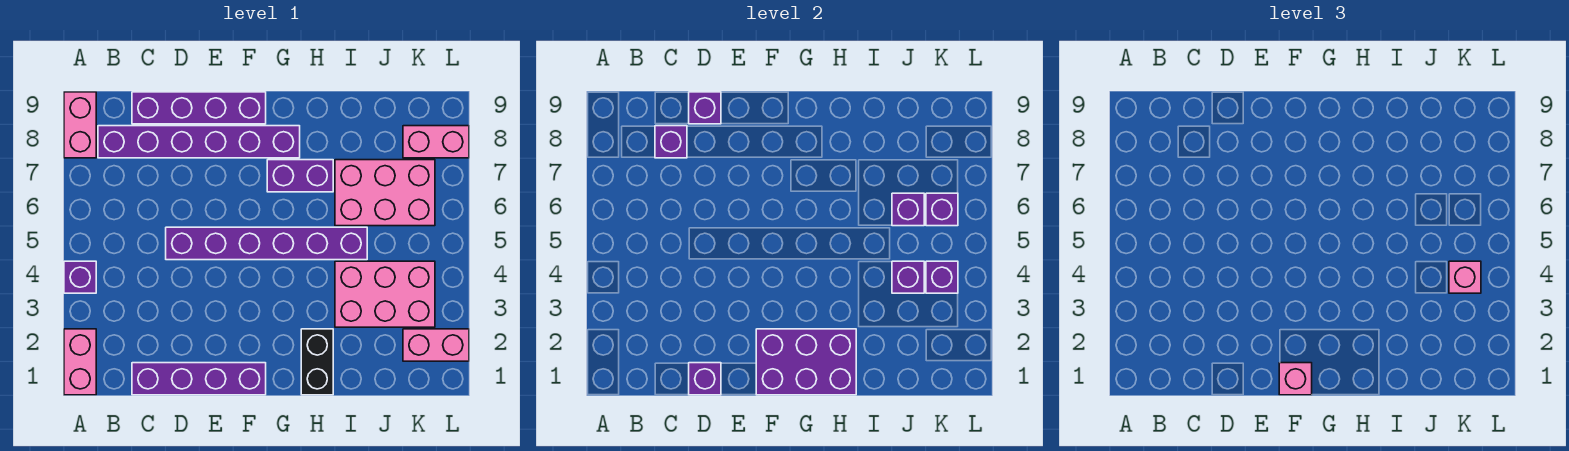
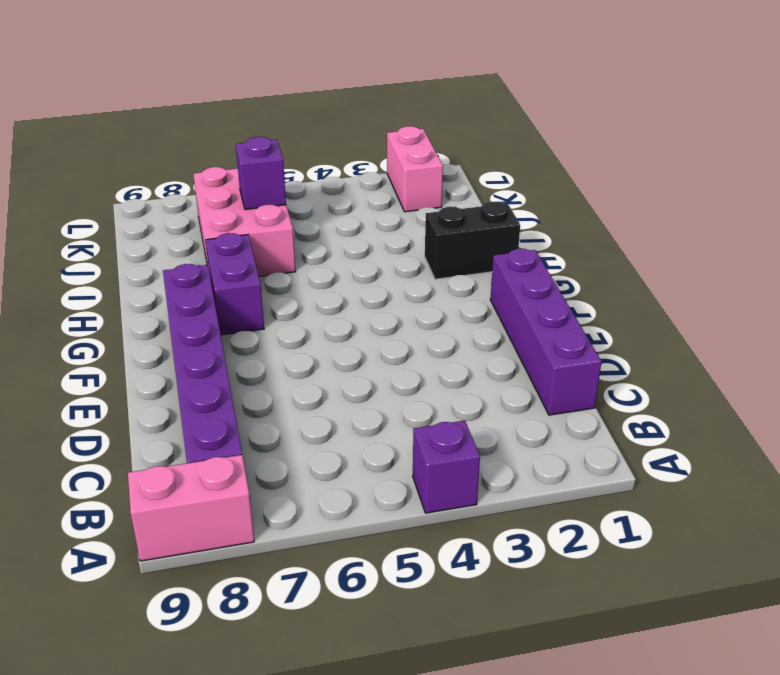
none -> pink 1x2 brick [64,329,96,395]
none -> purple 1x4 brick [132,92,266,124]
none -> purple 1x6 brick [166,227,367,260]

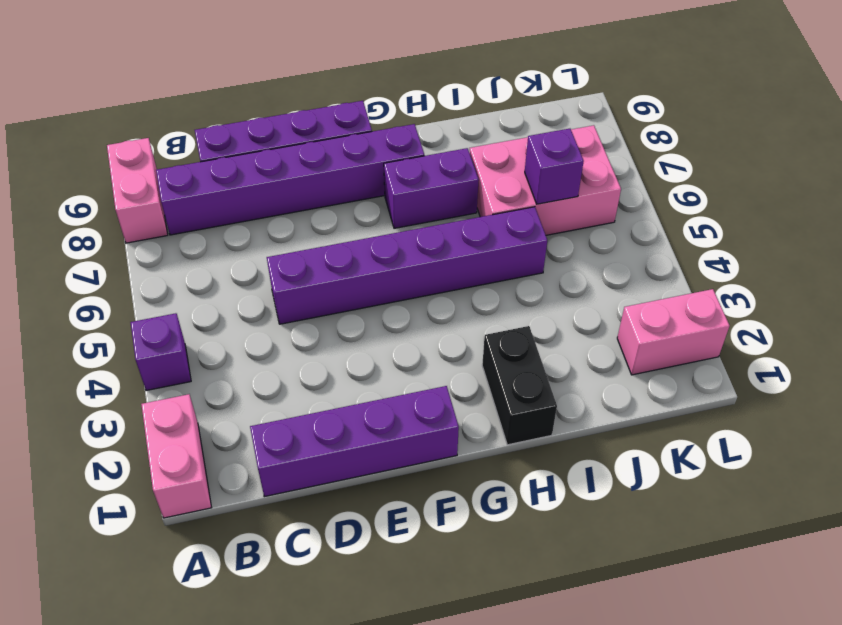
none -> pink 2x3 brick [335,261,435,327]
none -> pink 1x2 brick [403,126,469,158]
none -> purple 1x1 brick [655,126,687,158]

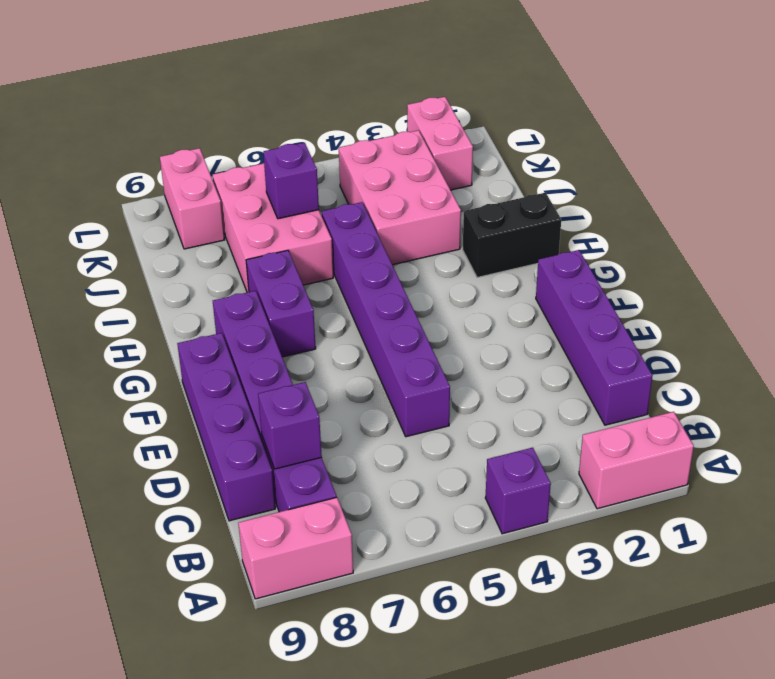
none -> purple 1x1 brick [689,363,721,395]
none -> purple 1x1 brick [689,92,721,124]
none -> purple 2x3 brick [756,329,856,395]

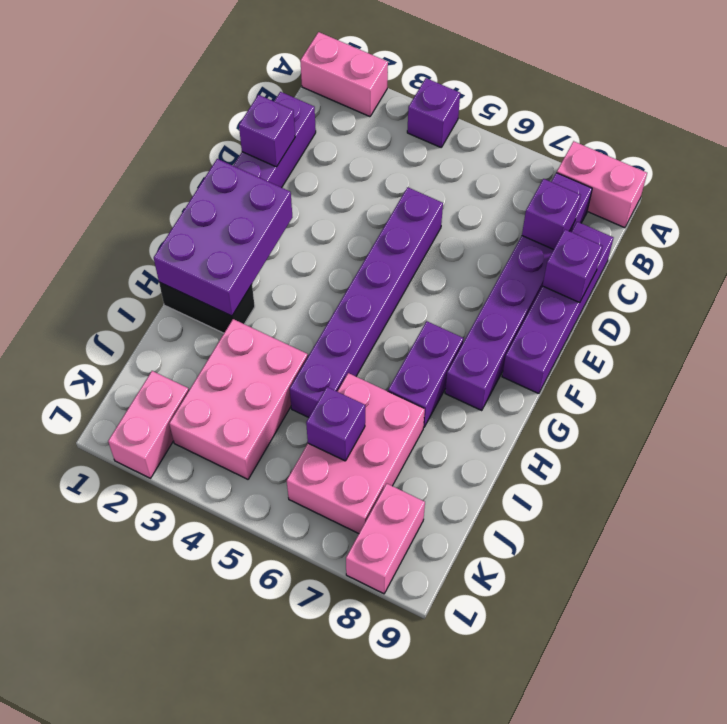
none -> purple 1x1 brick [892,261,924,293]
none -> purple 1x1 brick [926,261,958,293]
none -> purple 1x1 brick [926,193,958,226]

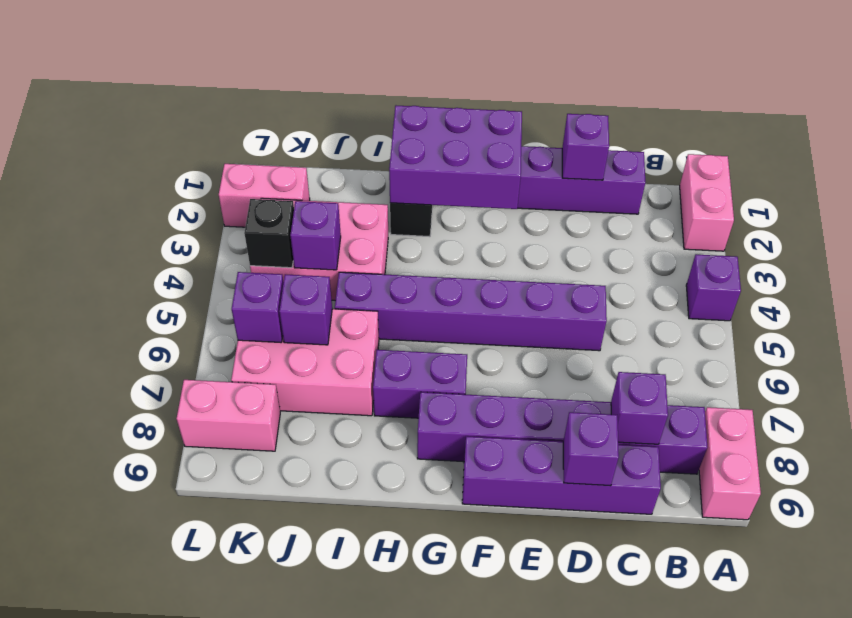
black 1x1 brick [244,199,294,268] -> purple 1x1 brick [926,261,958,293]
none -> pink 1x1 brick [1279,363,1312,395]
none -> pink 1x1 brick [1449,261,1481,293]

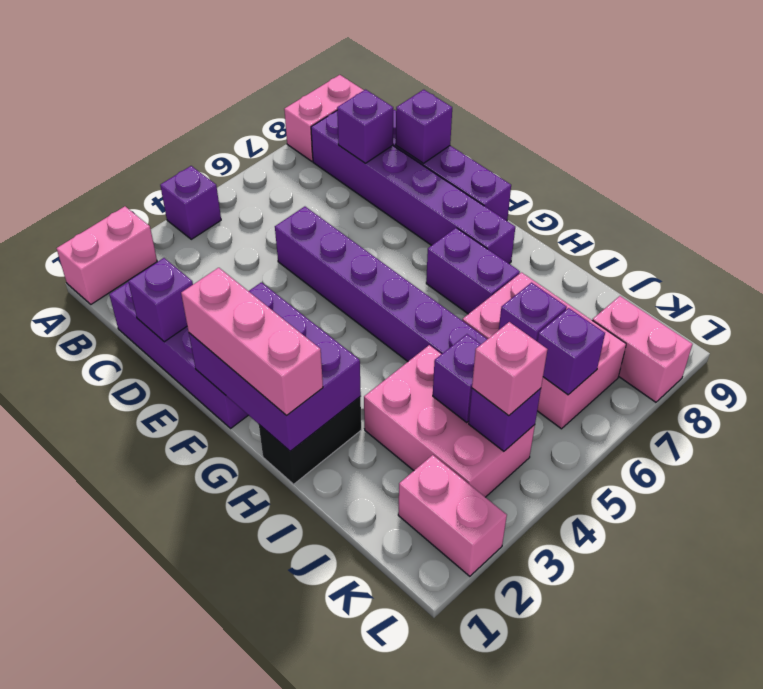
pink 1x3 brick [181,268,323,415] -> pink 1x1 brick [1279,363,1312,395]

